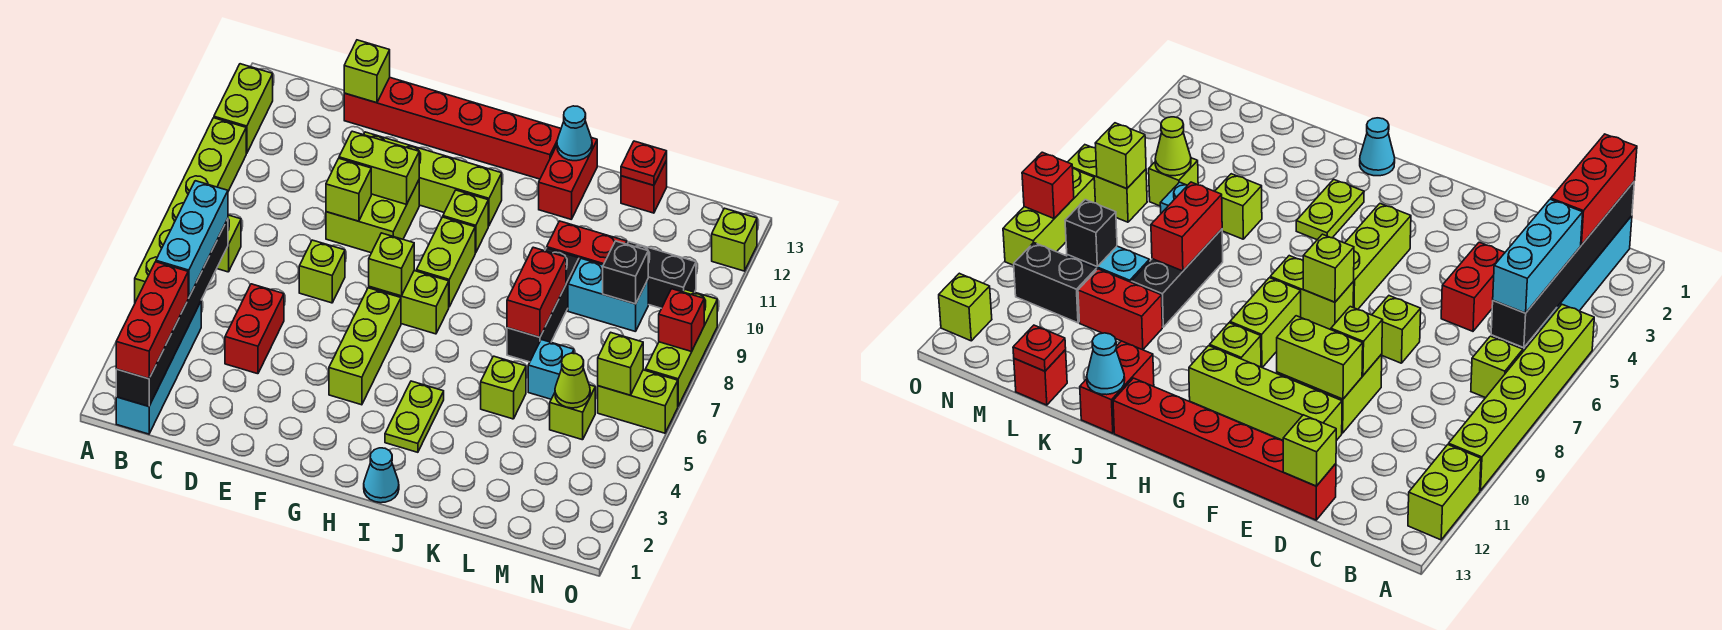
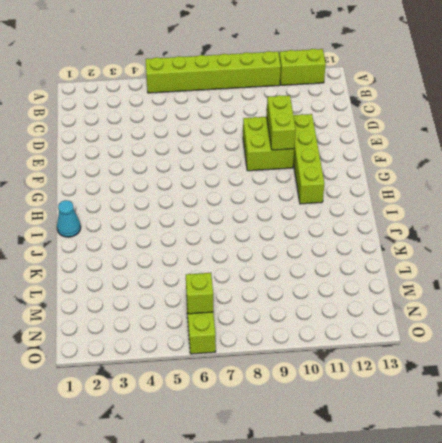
none -> cyan 1x4 brick [116,302,201,434]
none -> lime 1x1 brick [217,215,241,272]
none -> red 1x2 brick [225,284,284,374]
none -> red 1x6 brick [344,78,561,179]

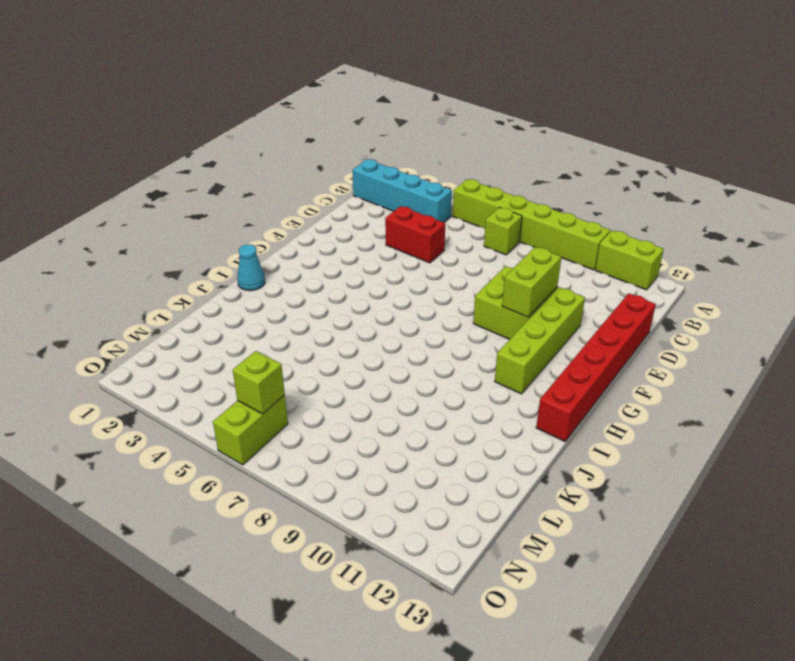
none -> lime 1x1 brick [299,240,345,303]
none -> lime 1x3 brick [329,288,401,405]
none -> lime 1x2 brick [369,271,449,334]
none -> lime 1x2 brick [416,217,475,307]

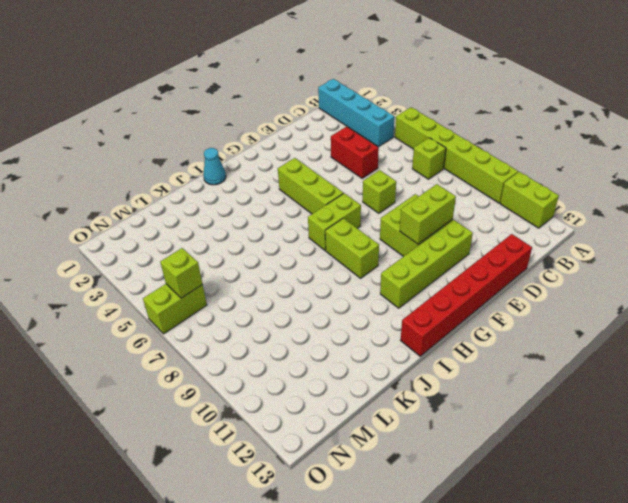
none -> lime 1x1 brick [443,190,488,253]
none -> lime 1x2 plate [385,381,444,452]
none -> red 1x2 brick [539,138,597,219]
none -> lime 1x1 brick [481,356,526,419]

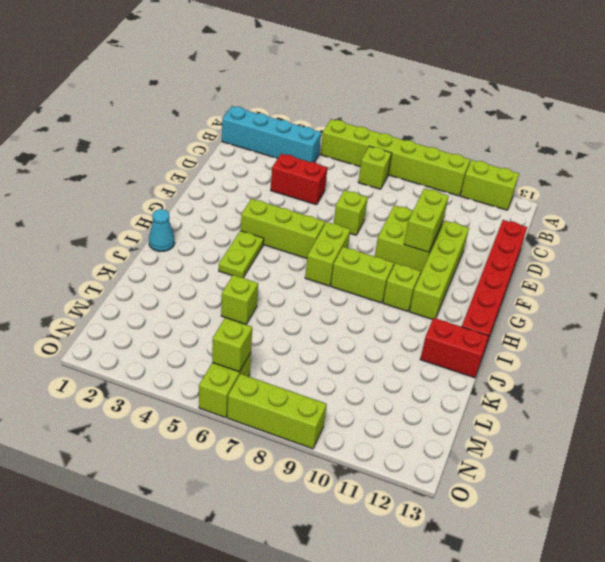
lime 1x2 plate [219,231,264,278] -> lime 1x2 plate turned to [385,381,444,452]
none -> black 1x3 brick [507,248,579,362]
none -> red 1x2 brick [547,221,627,265]
none -> cyan 1x1 brick [528,340,574,399]
none -> cyan 1x2 brick [568,259,648,332]

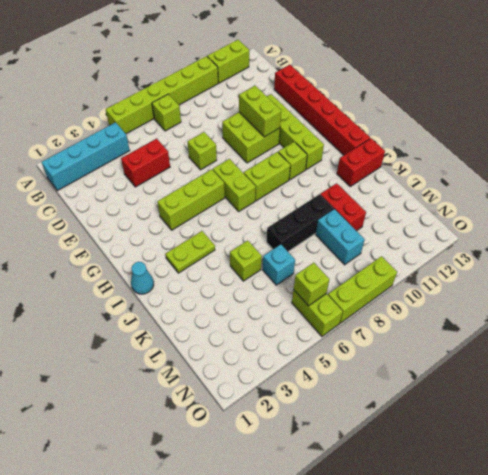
none -> red 1x1 brick [621,161,667,213]
none -> lime 1x1 brick [550,385,595,440]
none -> black 1x2 brick [627,242,696,308]
none -> lime 1x1 brick [712,208,757,271]

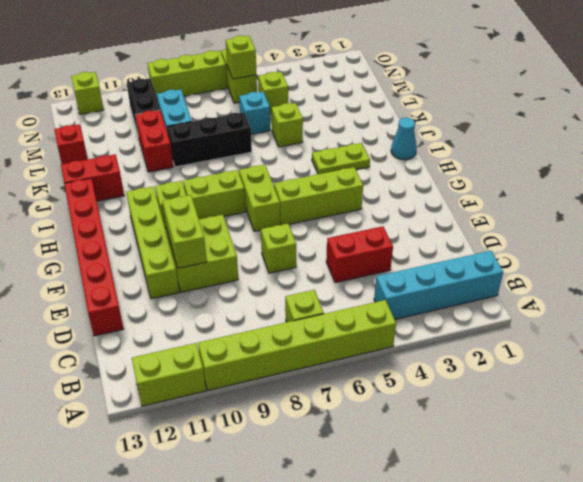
none -> black 1x6 brick [116,219,228,406]
none -> lime 1x1 brick [344,40,390,103]
none -> lime 1x1 brick [326,159,371,221]
none -> lime 1x1 brick [369,233,414,296]

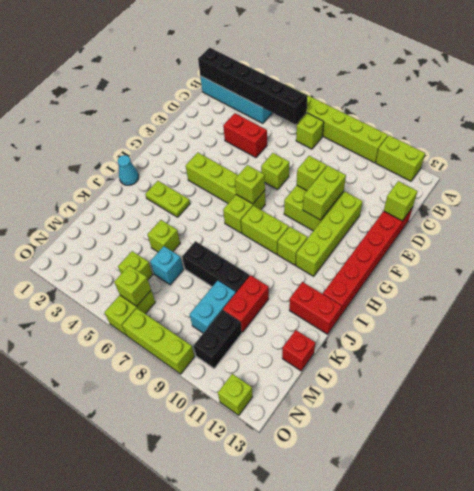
none -> cyan 1x1 cone [557,106,592,161]
none -> red 1x2 brick [507,247,566,337]
none -> red 1x1 plate [621,141,667,185]
none -> lime 1x1 cone [555,353,590,408]

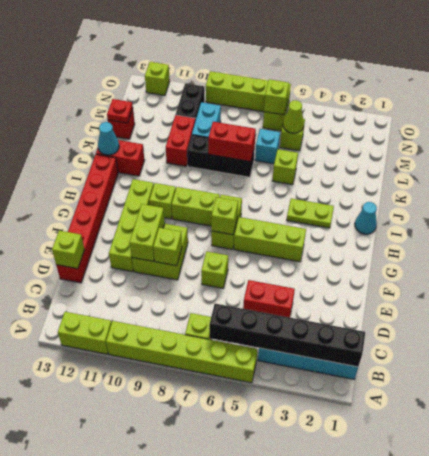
none -> black 1x1 brick [603,241,648,304]
none -> red 1x1 brick [659,289,704,351]
none -> red 1x3 brick [116,262,188,379]
none -> cyan 1x3 brick [156,181,228,298]

